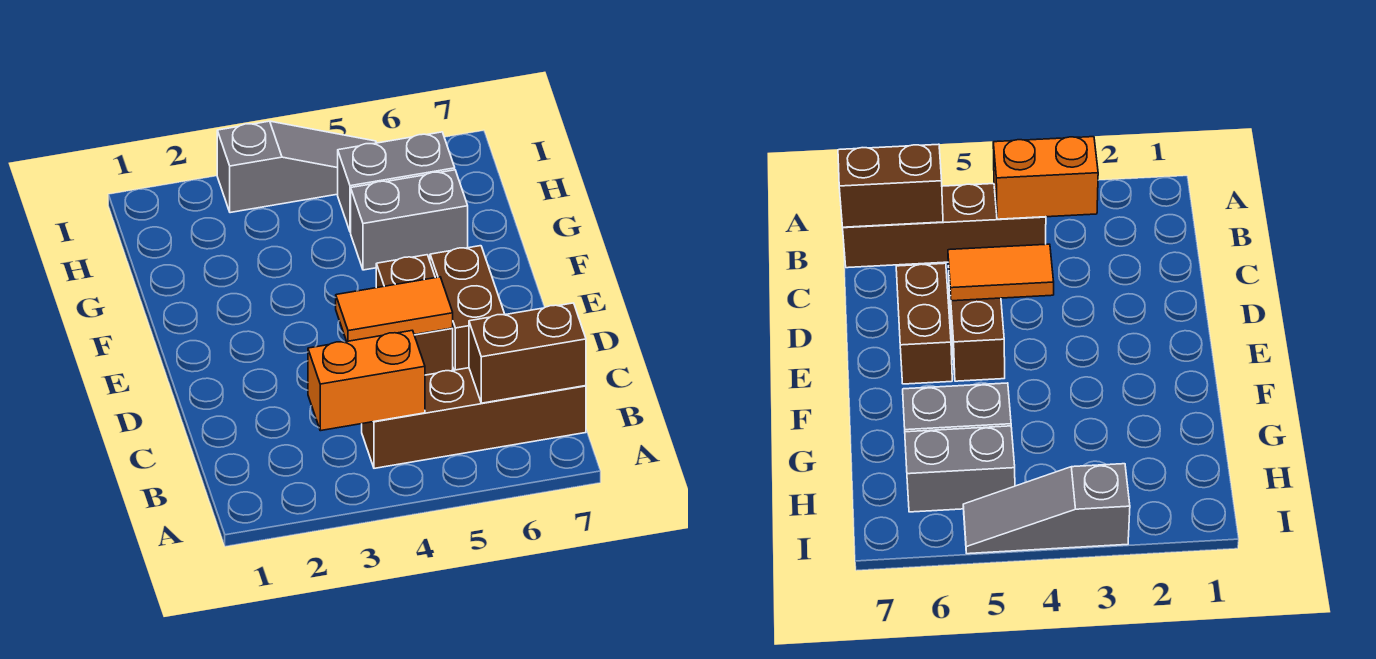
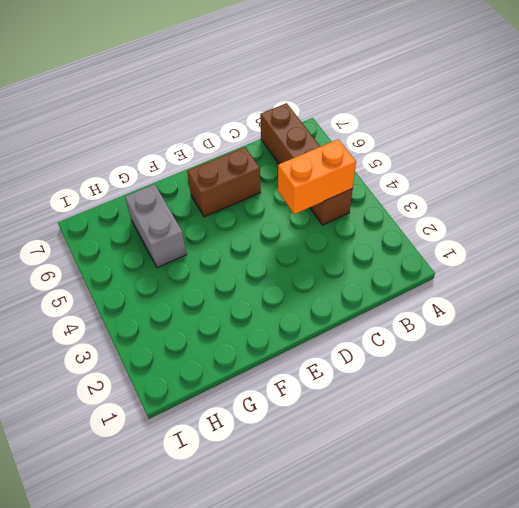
orange 1x2 brick [278,139,356,214] -> orange 1x2 brick turned to [308,330,425,431]
none -> brown 1x2 brick [376,255,453,375]
none -> grey 1x2 brick [338,132,455,232]

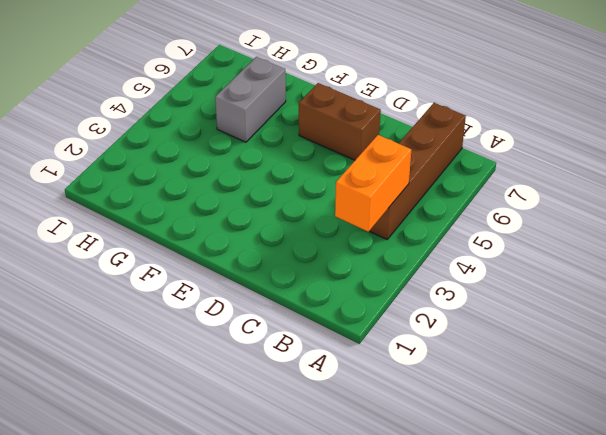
none -> brown 1x2 brick [376,255,453,375]
none -> grey 1x2 brick [338,132,455,232]

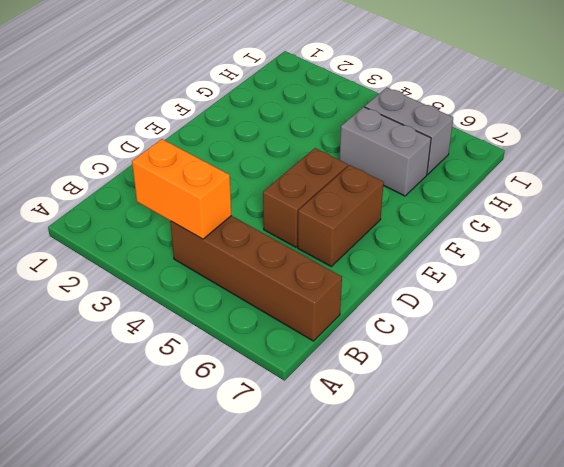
none -> grey 1x3 slope [217,121,376,213]
none -> brown 1x2 brick [469,303,586,403]

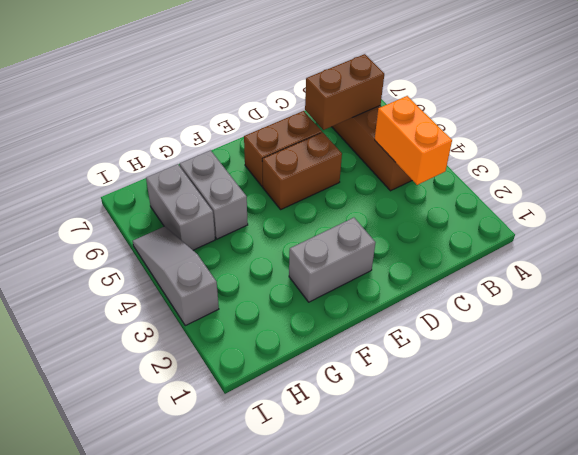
brown 1x2 brick [305,54,384,130] -> brown 1x2 brick turned to [469,303,586,403]
grey 1x2 brick [289,218,375,302] -> none
none -> orange 1x2 tile [336,277,453,341]

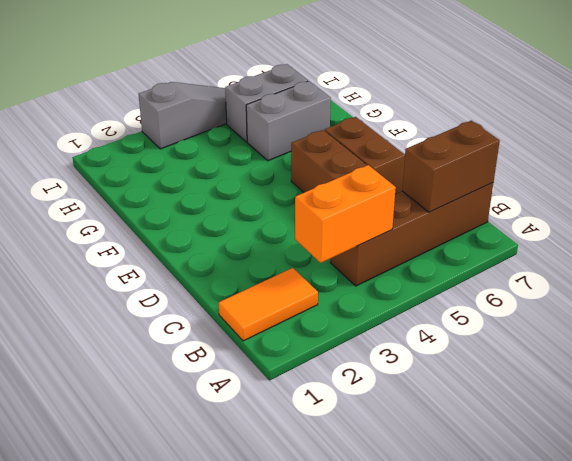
orange 1x2 tile [219,268,318,341] -> orange 1x2 tile moved to [336,277,453,341]

